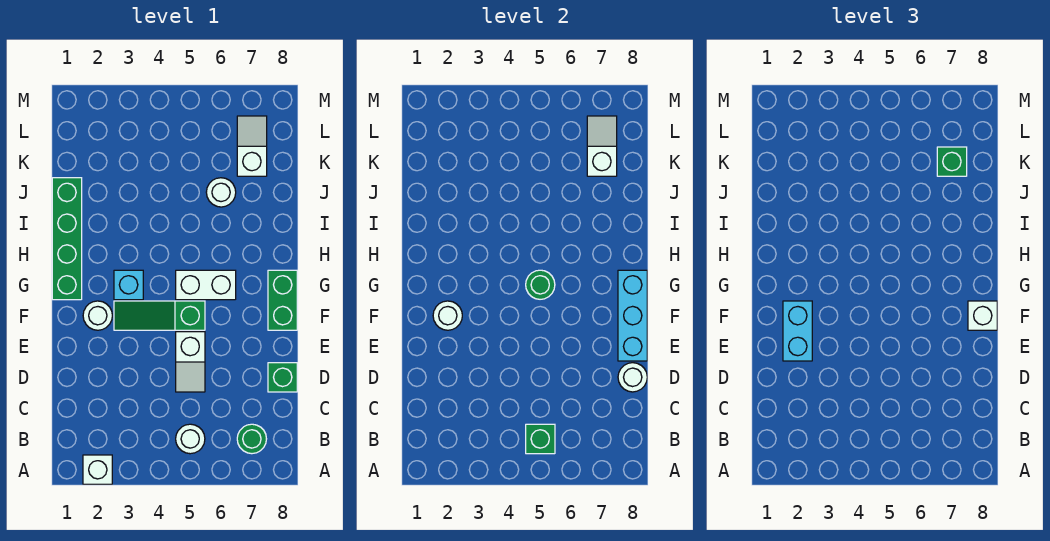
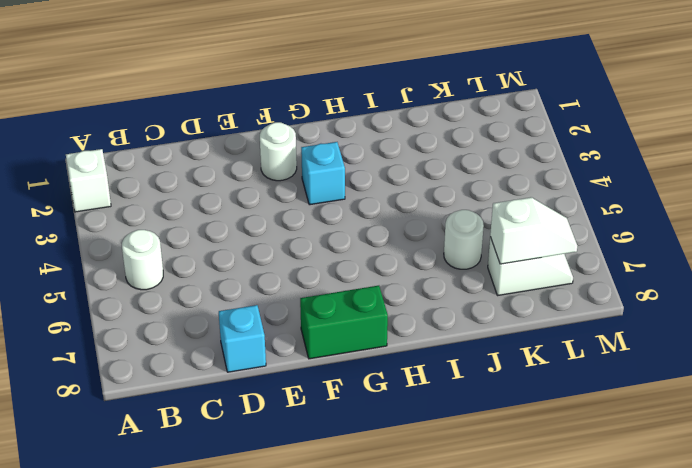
cyan 1x1 brick [219,305,266,372] -> green 1x1 brick [268,363,297,392]
none -> green 1x1 round brick [237,424,266,454]
none -> white 1x2 slope [176,332,205,392]
none -> green 1x3 slope [114,301,205,330]

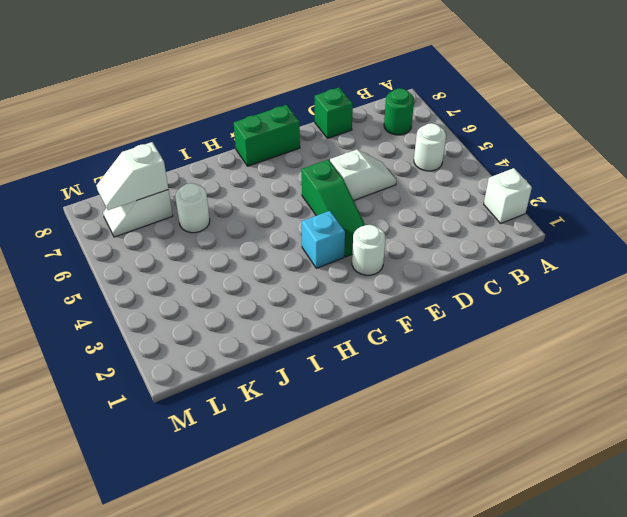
none -> green 1x4 brick [52,178,82,300]
none -> white 1x2 brick [176,270,236,300]
none -> green 1x1 brick [526,424,555,454]

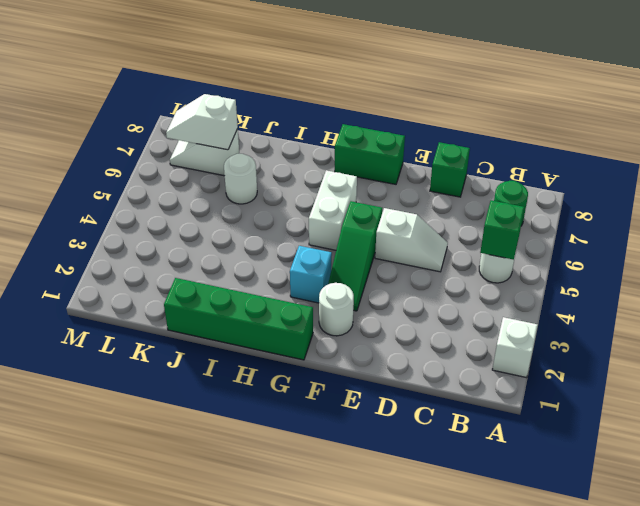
none -> white 1x1 round brick [618,363,647,392]
none -> cyan 1x3 brick [618,270,647,361]
none -> white 1x1 round brick [433,301,462,330]

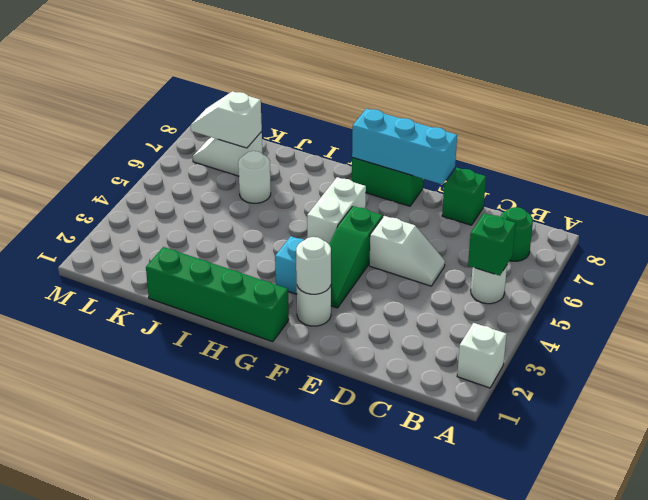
none -> white 1x1 round brick [618,363,647,392]
none -> green 1x1 round brick [526,270,555,299]
none -> cyan 1x2 brick [783,301,812,361]

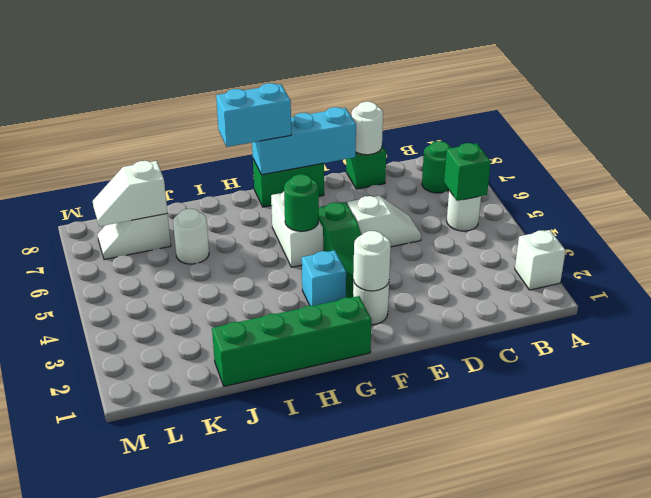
cyan 1x2 brick [216,83,291,147] -> cyan 1x2 brick moved to [783,301,812,361]
none -> white 1x1 brick [968,301,997,330]
none -> green 1x1 brick [937,147,967,176]

